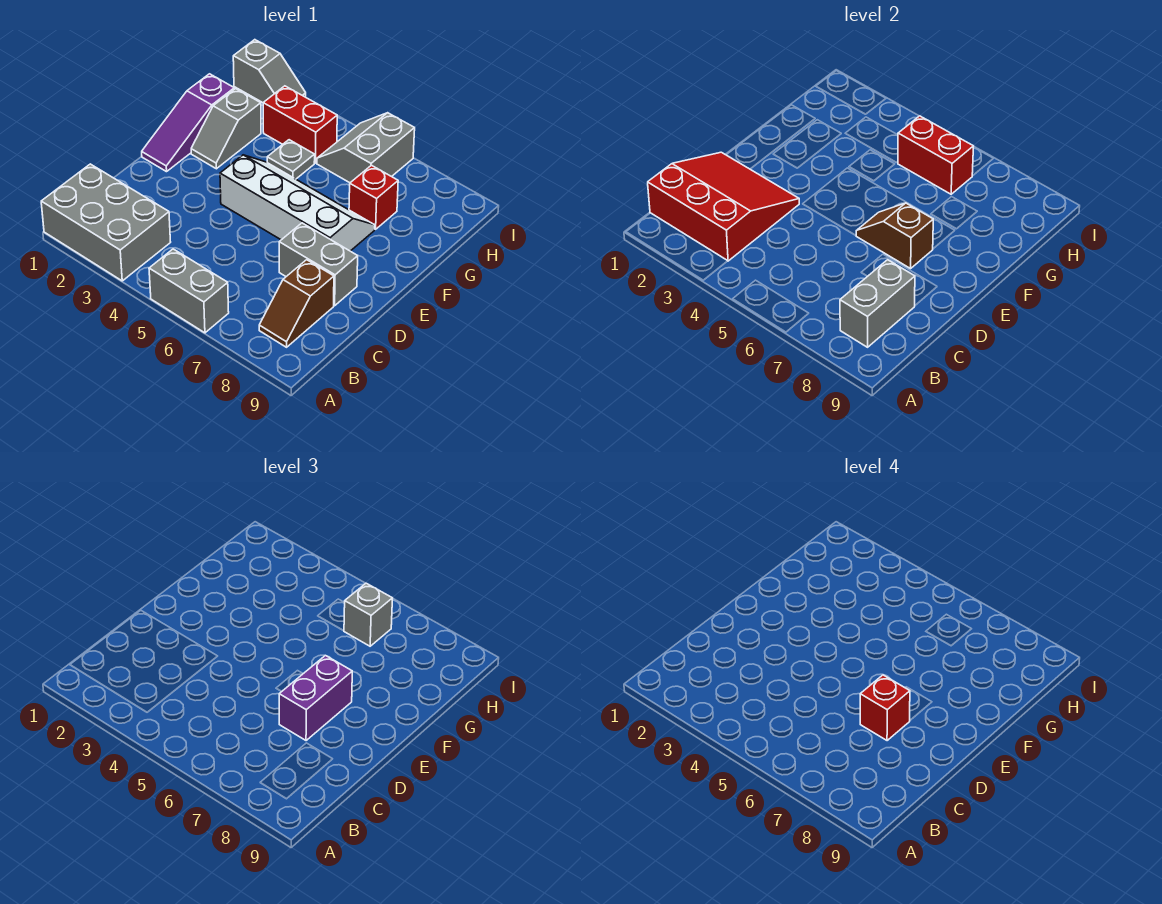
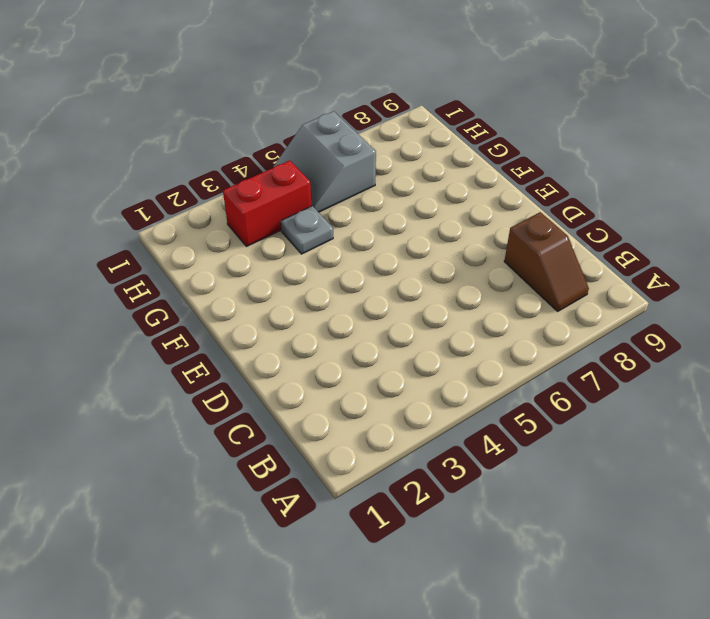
none -> grey 2x3 brick [41,164,171,281]
none -> grey 1x2 brick [149,249,229,333]
none -> grey 1x2 brick [279,223,358,306]

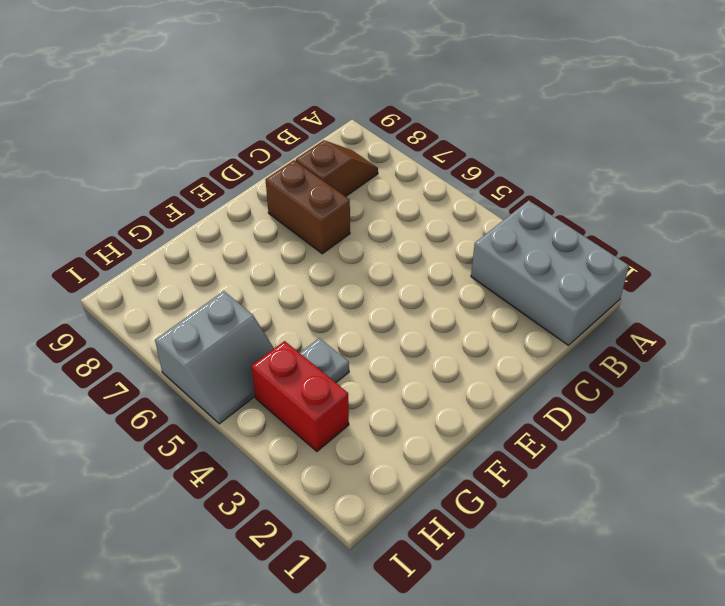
brown 1x2 brick [265,160,350,254] -> grey 1x2 brick [279,223,358,306]
none -> grey 1x2 brick [149,249,229,333]
none -> purple 1x3 slope [142,74,234,172]
none -> white 2x4 slope [220,155,375,251]

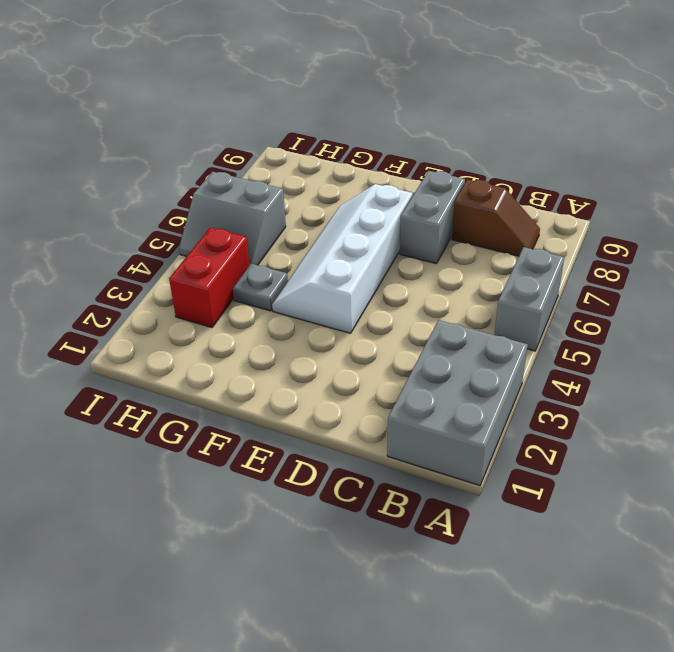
none -> purple 1x3 slope [142,74,234,172]
none -> grey 1x2 slope [191,89,261,169]
none -> red 1x1 brick [349,165,398,229]

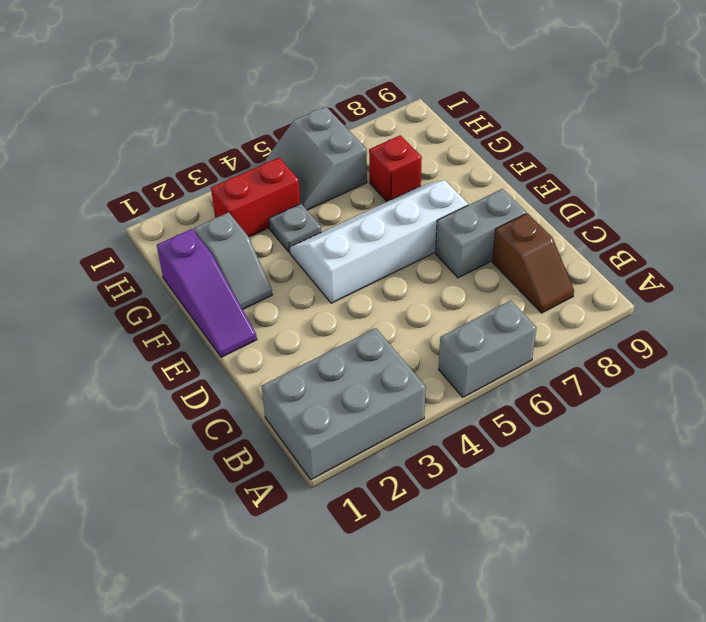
none -> grey 1x2 slope [233,40,306,103]
none -> red 3x3 slope [648,152,799,261]
none -> grey 1x2 brick [840,260,915,347]

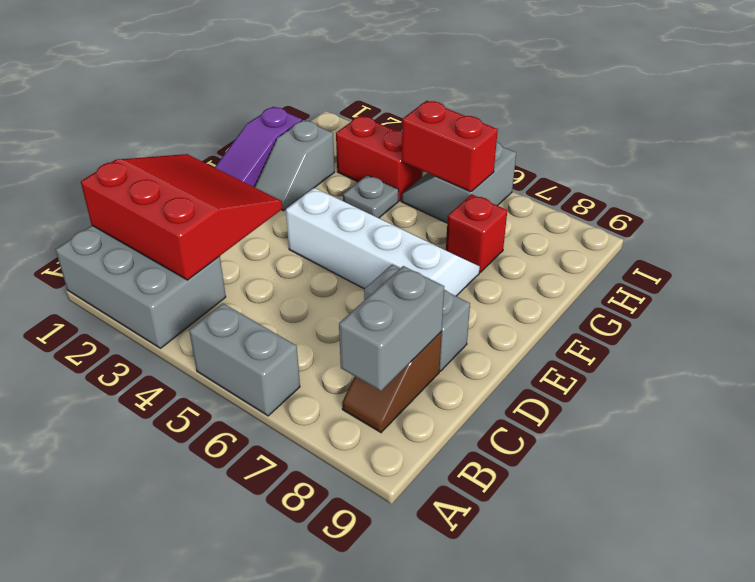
none -> grey 1x2 slope [233,40,306,103]
none -> brown 1x2 slope [856,203,933,268]
none -> purple 1x2 brick [279,655,352,741]

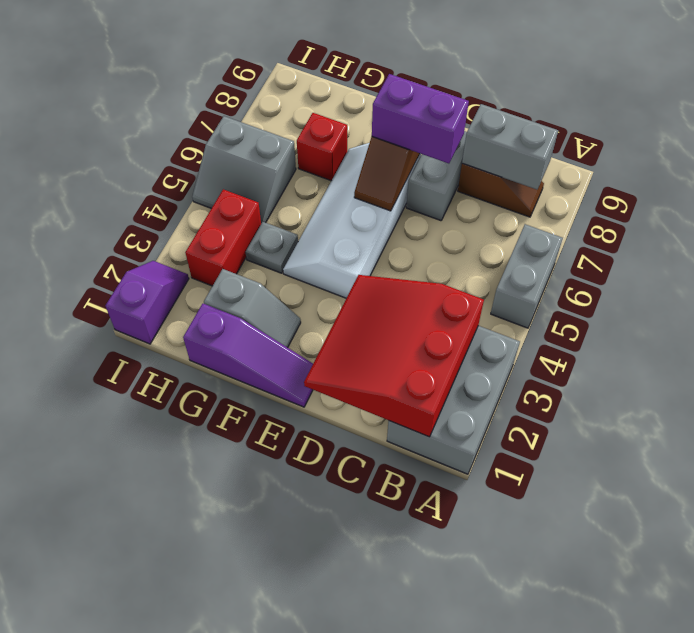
purple 1x2 slope [106,261,189,344] -> grey 1x2 slope [233,40,306,103]
none -> red 1x2 brick [898,116,973,194]
none -> grey 1x1 brick [344,583,392,646]
none -> red 1x1 brick [860,675,910,741]

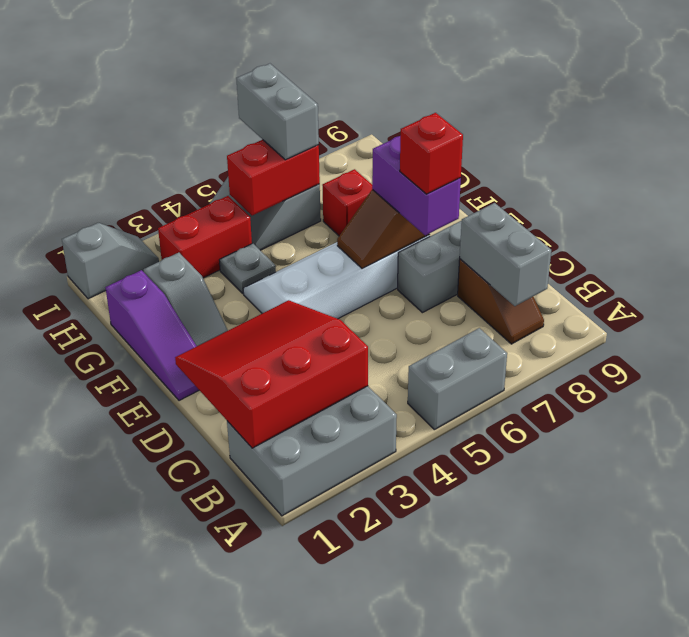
grey 1x2 brick [236,64,319,160] -> grey 1x1 brick [344,583,392,646]

